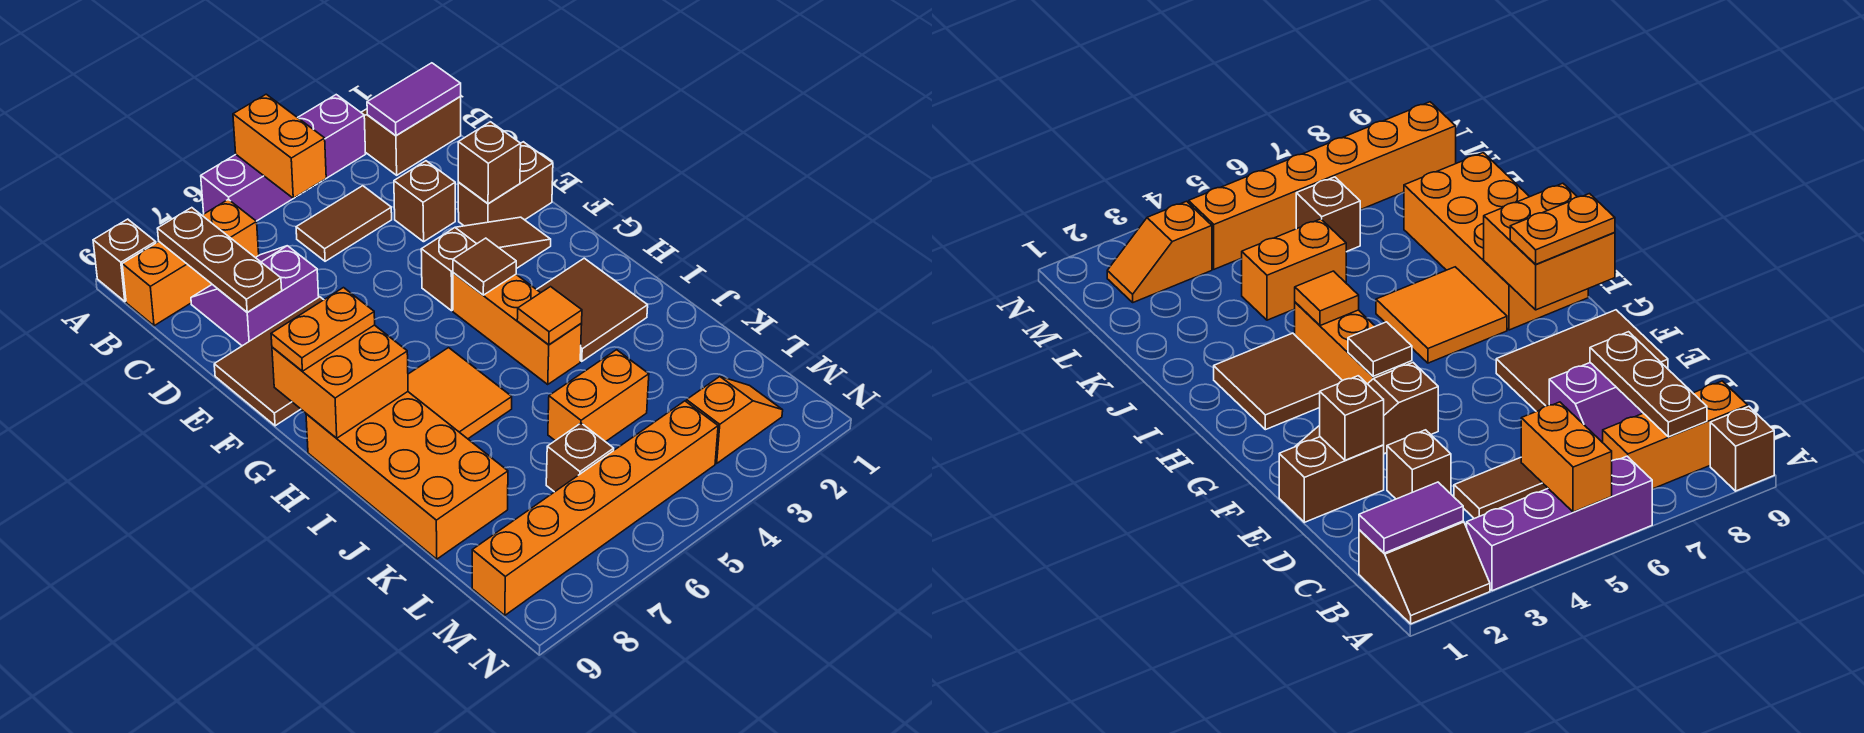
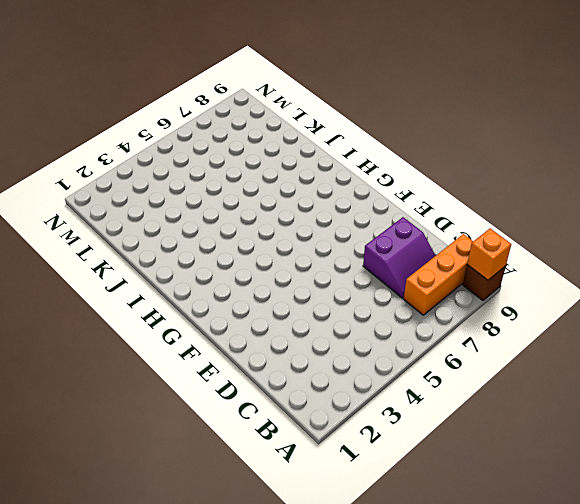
orange 1x1 brick [467,228,511,280] -> none
none -> brown 2x2 slope [361,97,461,175]
none -> purple 1x4 brick [201,95,366,221]
none -> brown 1x2 tile [296,186,392,261]

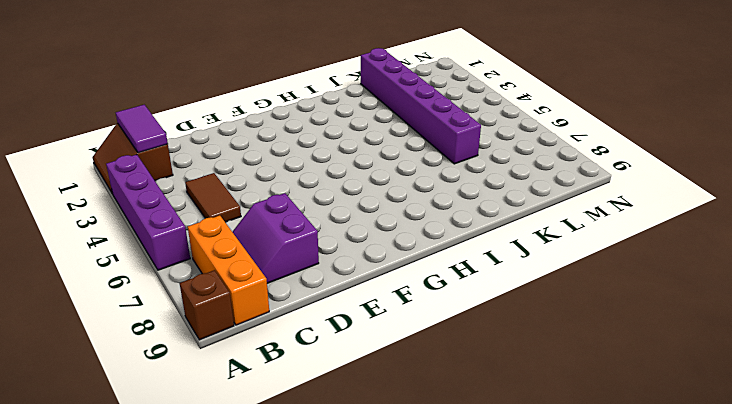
purple 1x6 brick [361,48,481,164] -> orange 1x2 brick [548,350,649,442]
none -> brown 1x1 brick [394,161,455,242]
none -> brown 1x2 brick [458,142,553,226]
none -> brown 2x3 tile [214,297,323,426]

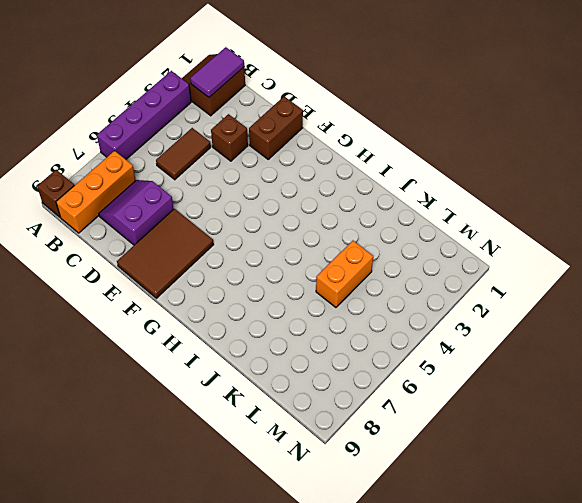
none -> brown 1x3 slope [421,217,551,311]
none -> orange 1x3 brick [453,273,582,384]
none -> brown 2x2 tile [537,258,648,361]

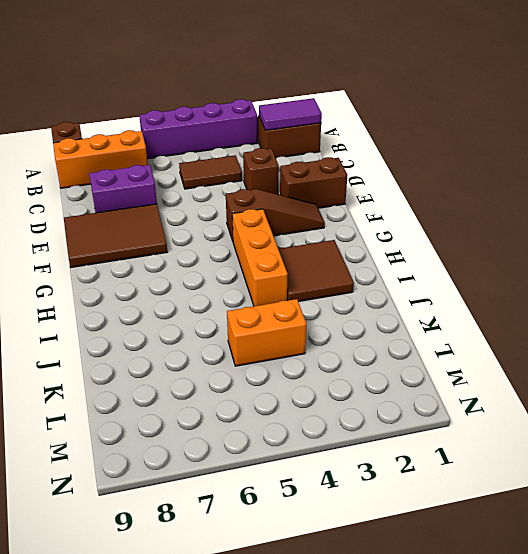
none -> orange 2x2 tile [408,348,512,439]
none -> orange 2x4 brick [306,392,508,559]
none -> brown 1x1 brick [546,423,614,492]

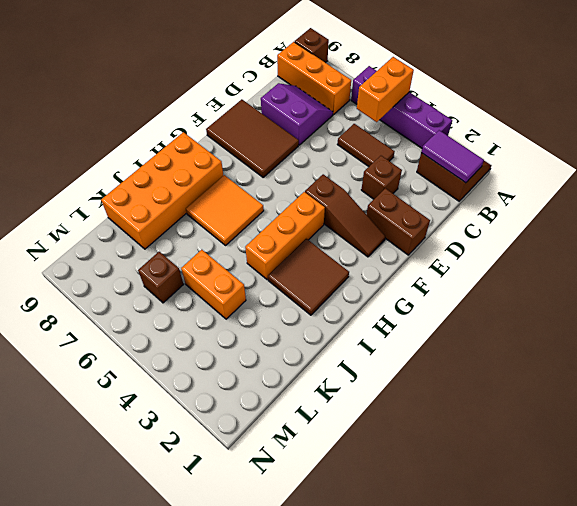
none -> orange 1x2 slope [686,377,783,463]
none -> orange 1x6 brick [472,401,718,615]
none -> brown 1x3 plate [157,208,282,312]

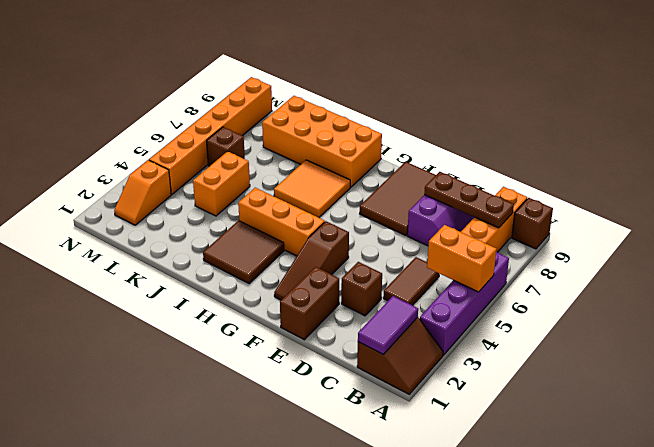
none -> brown 1x1 brick [458,122,521,204]
none -> brown 1x1 tile [453,238,516,295]
none -> orange 2x2 brick [272,325,408,438]

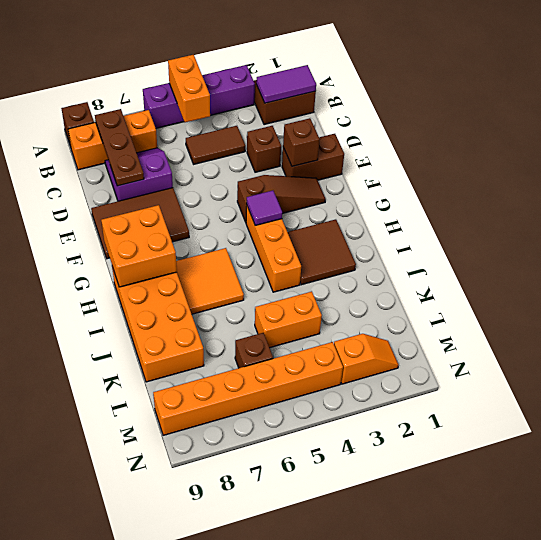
purple 1x1 tile [247,191,282,225] -> brown 1x1 tile [453,238,516,295]
none -> orange 1x1 tile [517,287,582,345]
none -> orange 1x2 plate [271,288,375,371]

